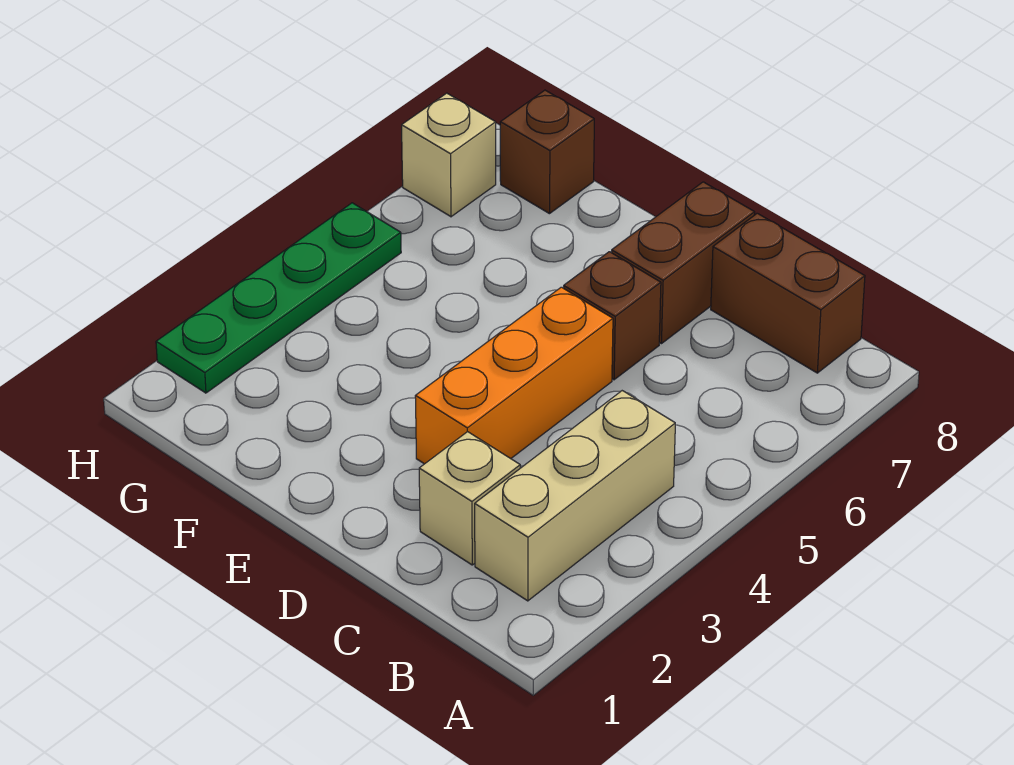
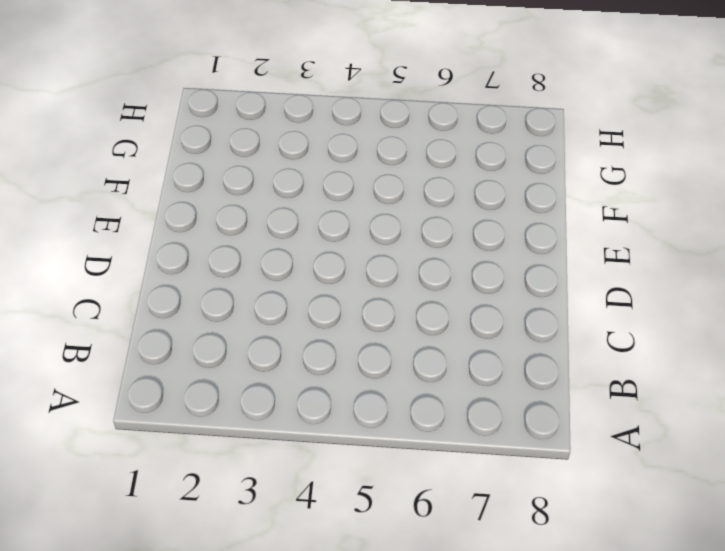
none -> tan 1x3 brick [475,391,675,601]
none -> brown 1x2 brick [711,213,865,373]

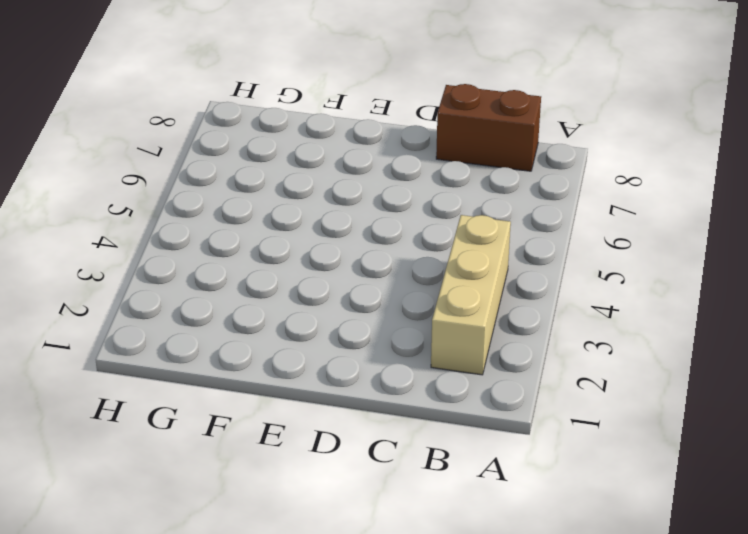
none -> tan 1x1 brick [419,432,520,565]
none -> orange 1x3 brick [415,287,613,464]

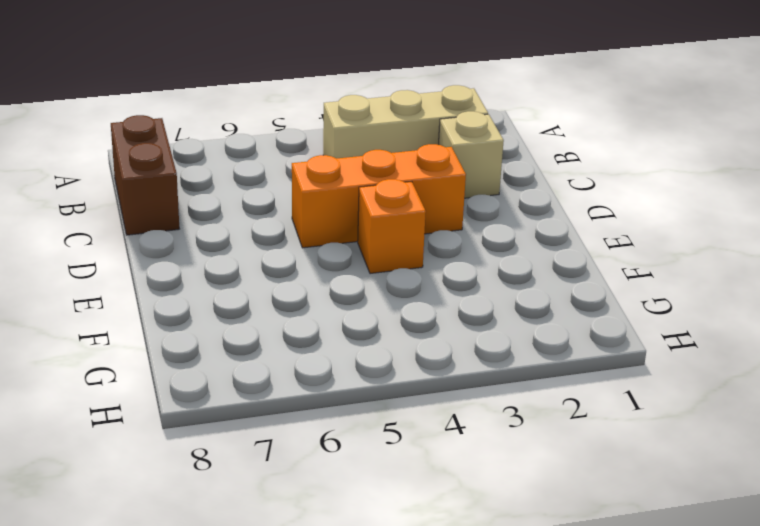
orange 1x1 brick [358,179,426,274] -> none
none -> brown 1x1 brick [564,252,661,380]
none -> brown 1x2 brick [611,182,755,344]

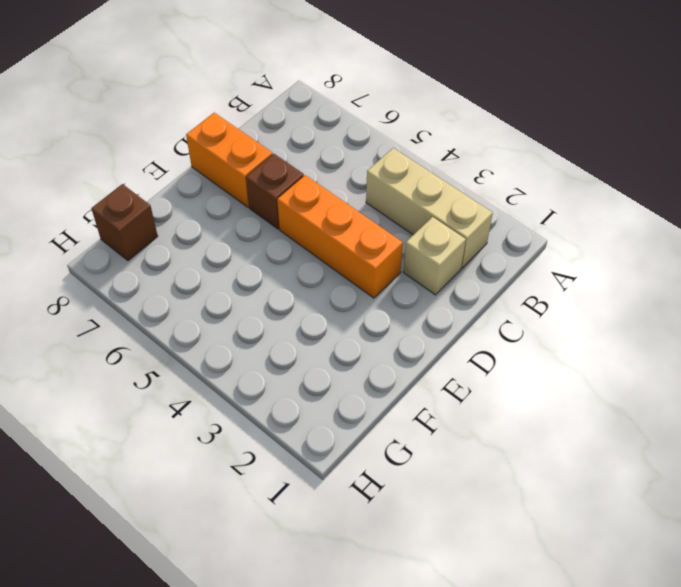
orange 1x2 brick [186,113,273,207] -> brown 1x2 brick [611,182,755,344]
none -> brown 1x2 brick [711,213,865,373]
none -> green 1x4 plate [156,203,401,393]

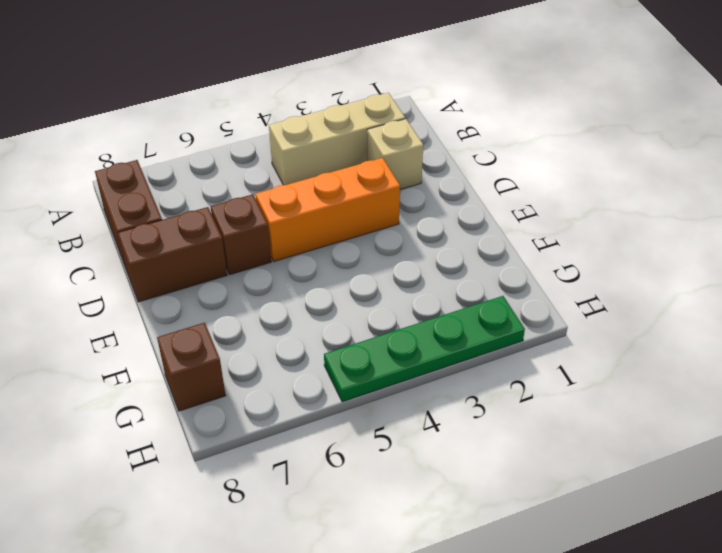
none -> tan 1x1 brick [402,93,496,217]

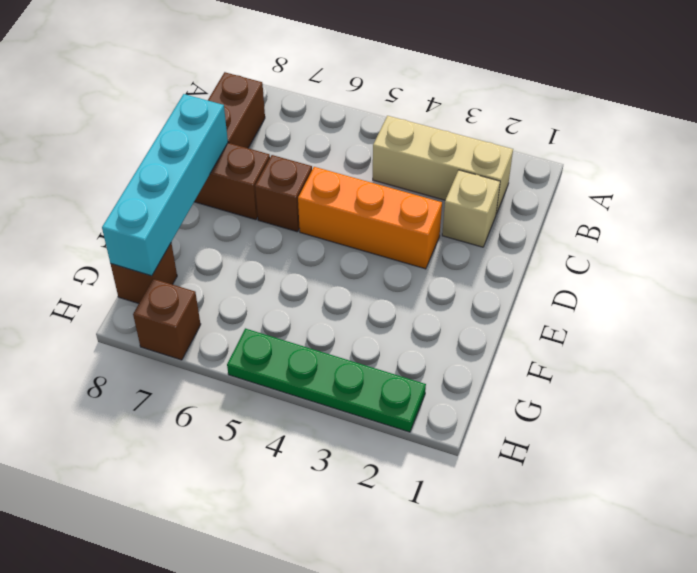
cyan 1x4 brick [102,94,228,276] -> none
brown 1x1 brick [133,279,201,360] -> tan 1x1 brick [402,93,496,217]

